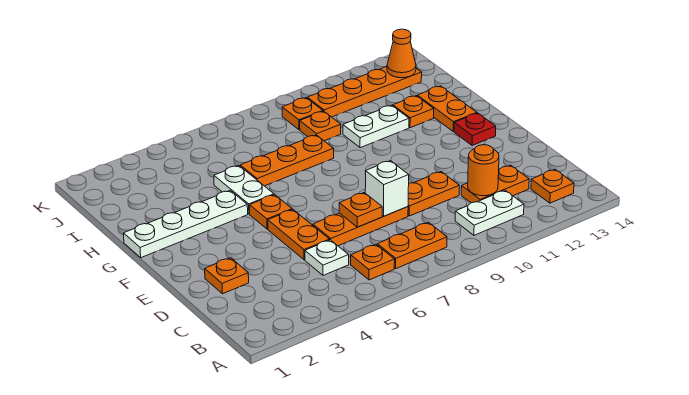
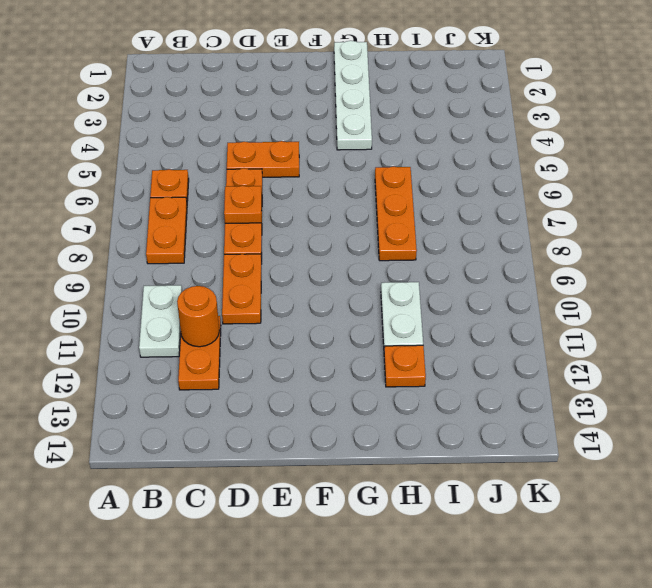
none -> orange 1x1 plate [531,170,574,203]
none -> white 1x1 plate [305,240,349,275]
none -> orange 1x1 plate [205,258,249,294]

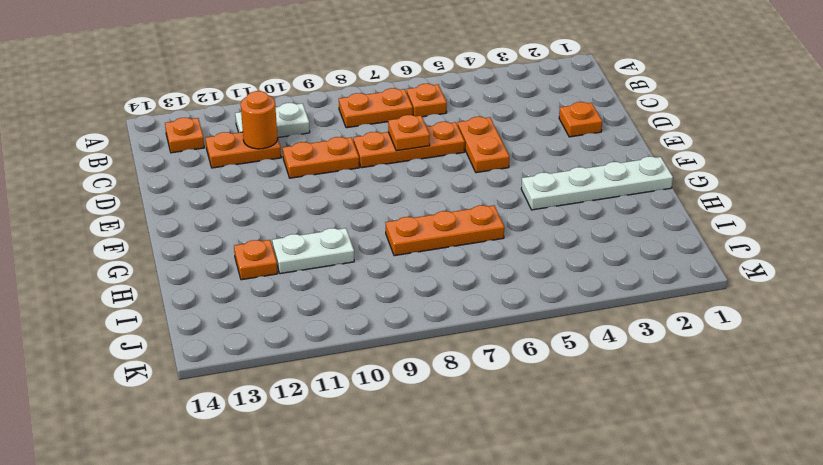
none -> white 1x1 plate [305,240,349,275]
none -> orange 1x1 plate [250,195,292,229]
none -> red 1x1 plate [454,113,496,146]

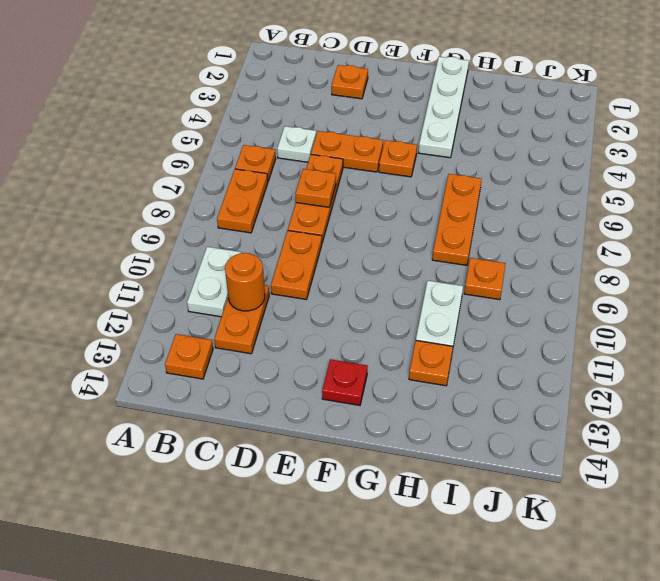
none -> white 1x2 plate [214,166,274,214]
none -> orange 1x2 plate [417,86,477,132]
none -> orange 1x1 plate [282,98,323,130]

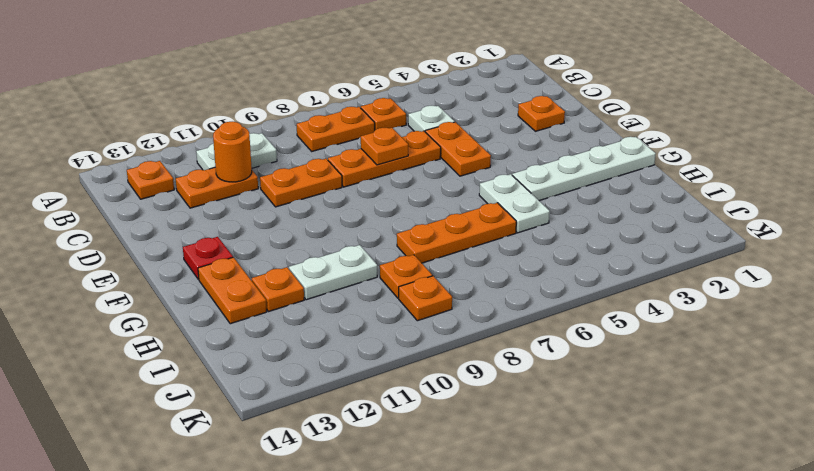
none -> orange 1x1 plate [250,195,292,229]
none -> orange 1x4 plate [307,66,422,117]
none -> white 1x1 brick [365,161,409,216]

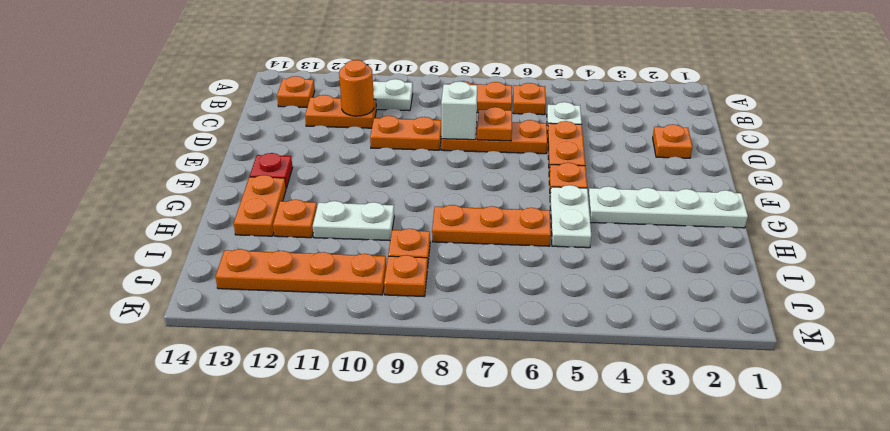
none -> orange 1x1 cone [387,29,416,78]

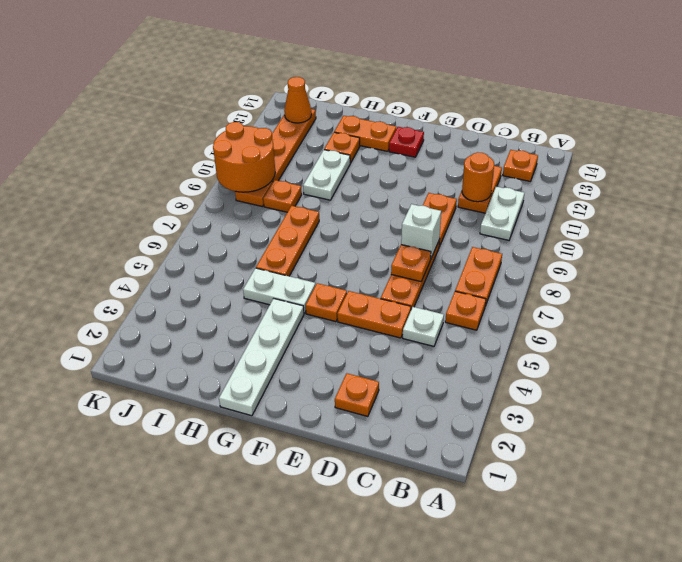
orange 2x2 round brick [213,122,275,192] -> none

